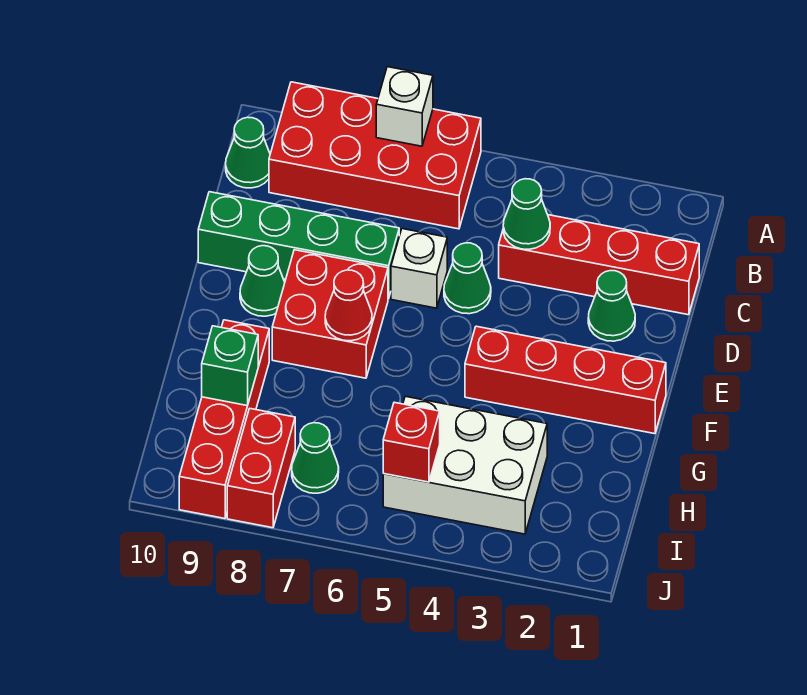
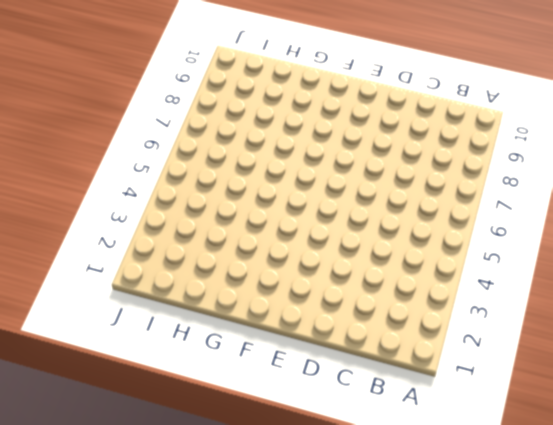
none -> red 2x4 brick [269,82,481,229]
none -> green 1x1 cone [226,117,270,188]
none -> red 1x4 brick [499,215,699,315]

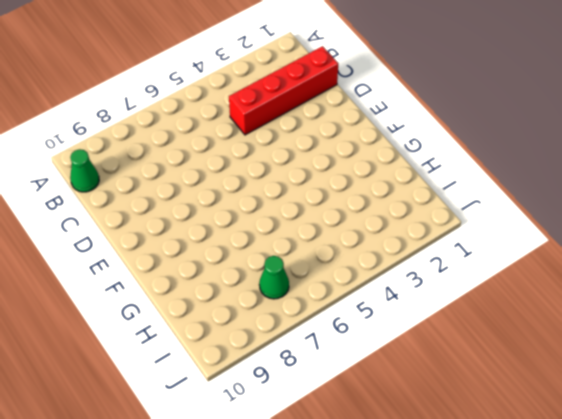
none -> red 2x4 brick [269,82,481,229]
none -> green 1x1 cone [588,271,635,341]
none -> green 1x1 cone [444,243,491,314]

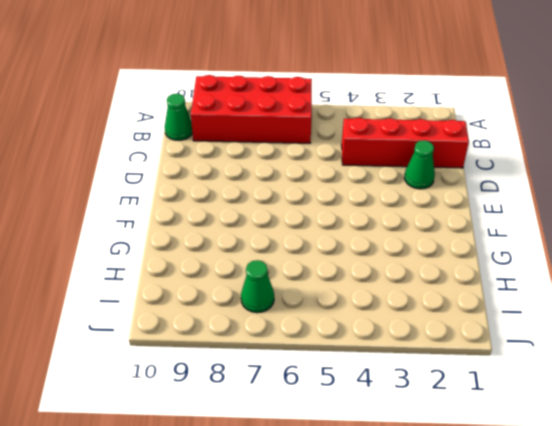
none -> green 1x1 cone [444,243,491,314]
none -> white 1x1 brick [391,229,447,308]
none -> green 1x4 brick [198,192,399,299]

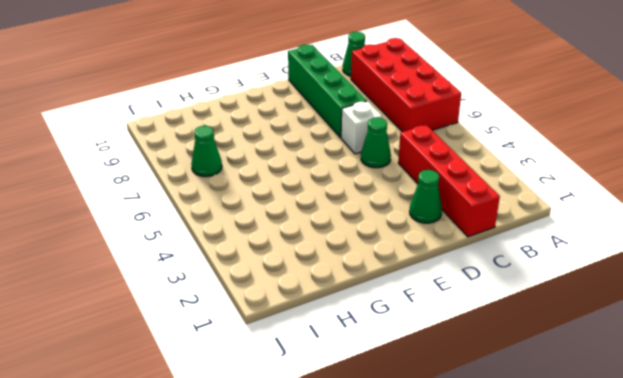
none -> red 2x2 brick [272,250,388,378]
none -> green 1x1 cone [240,246,285,316]
none -> red 1x4 brick [465,326,666,434]

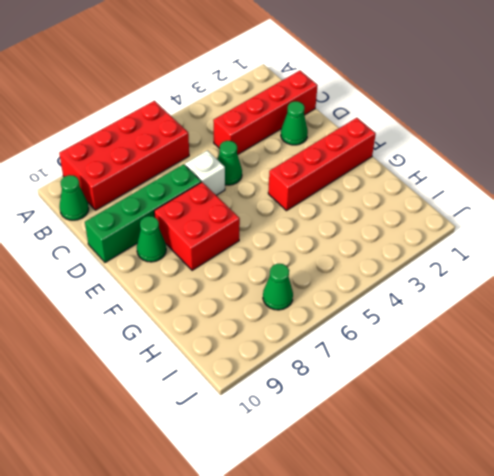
none -> red 1x4 brick [179,320,269,519]
none -> white 2x3 brick [383,396,547,534]
none -> red 1x2 brick [227,409,295,528]

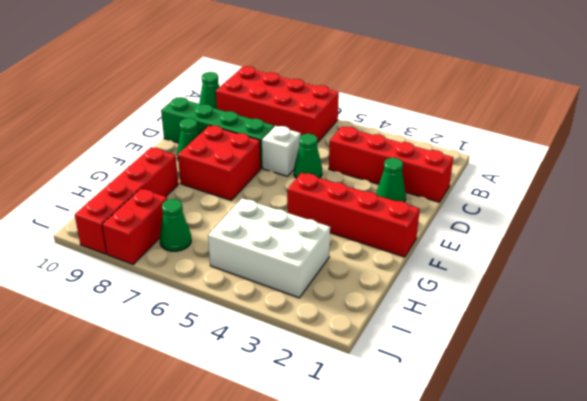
none -> white 1x1 brick [376,67,433,146]
none -> green 1x1 cone [503,179,550,249]
none -> red 1x1 cone [325,270,372,341]

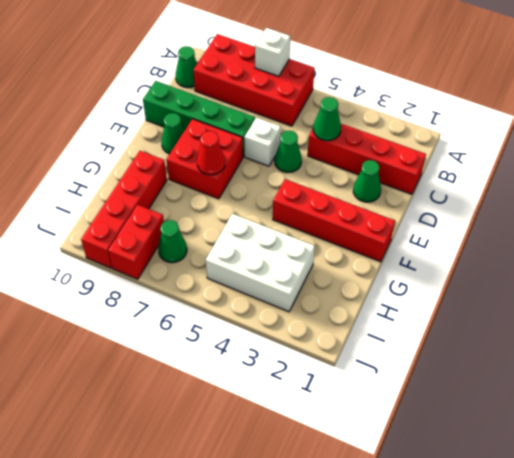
none -> green 1x1 brick [202,326,258,406]
none -> red 1x1 brick [383,402,440,482]

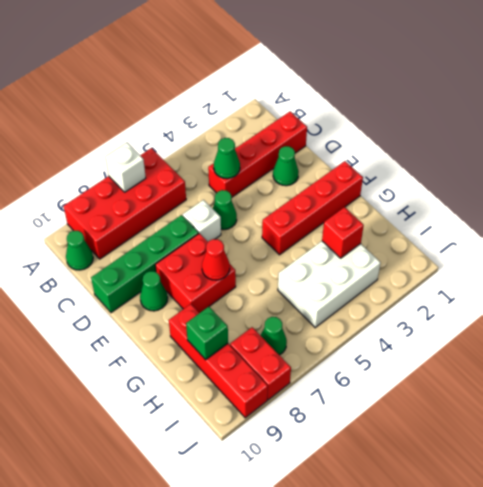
red 1x1 brick [322,207,364,258] -> red 1x1 brick moved to [383,402,440,482]

